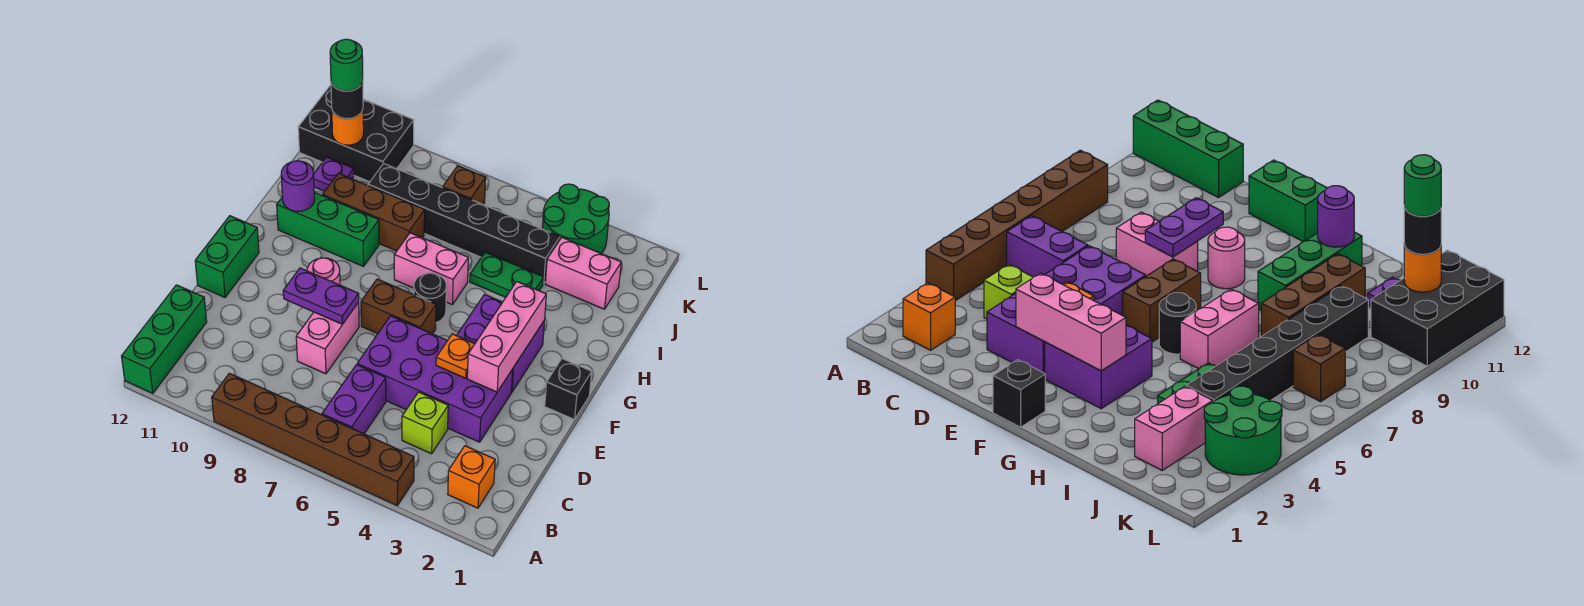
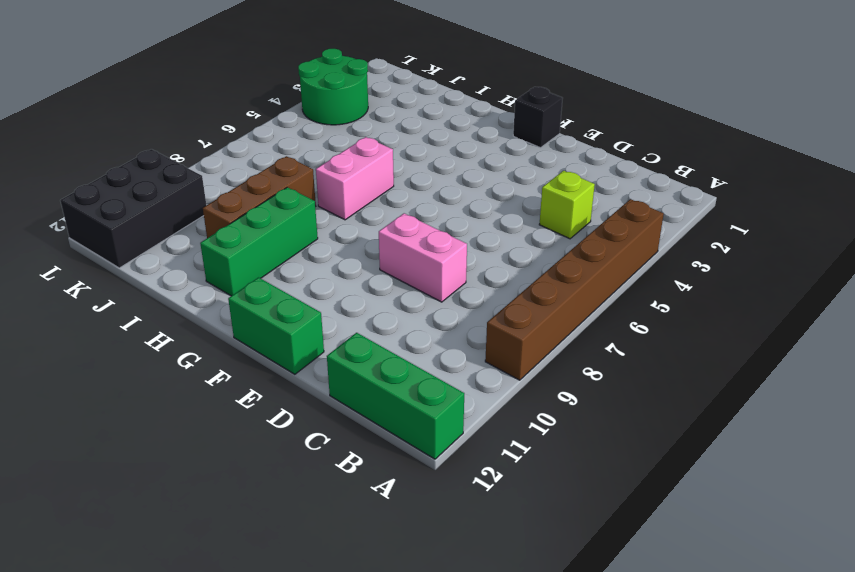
none -> orange 1x1 brick [448,446,495,508]
none -> purple 1x2 brick [322,365,386,434]
none -> purple 2x4 brick [357,316,513,442]
none -> purple 2x2 brick [457,294,545,392]

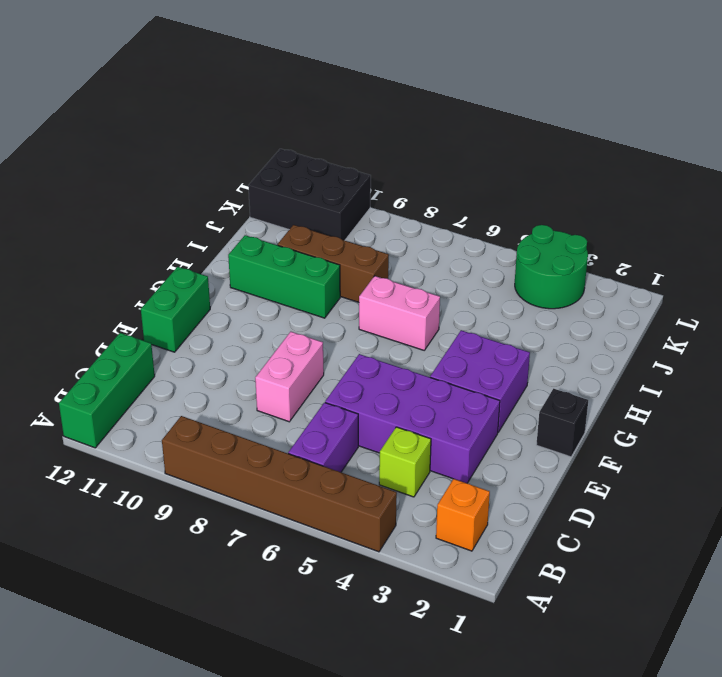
none -> brown 1x2 brick [361,279,436,334]
none -> pink 1x1 round brick [307,258,340,285]
none -> black 1x1 round brick [414,273,446,323]
none -> green 1x2 plate [470,252,544,297]

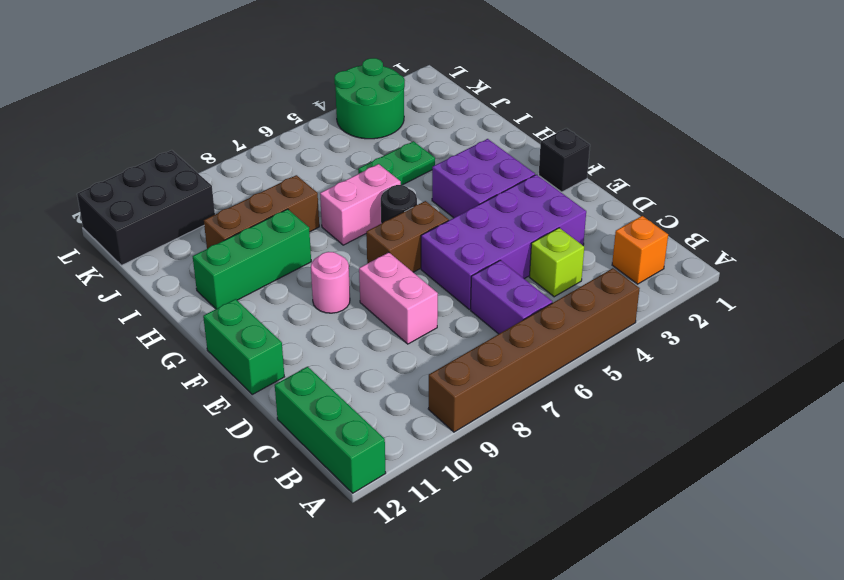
none -> pink 1x2 brick [545,238,621,309]
none -> black 1x6 brick [368,164,560,284]
none -> purple 1x1 plate [314,157,354,191]
none -> brown 1x1 brick [443,166,486,204]

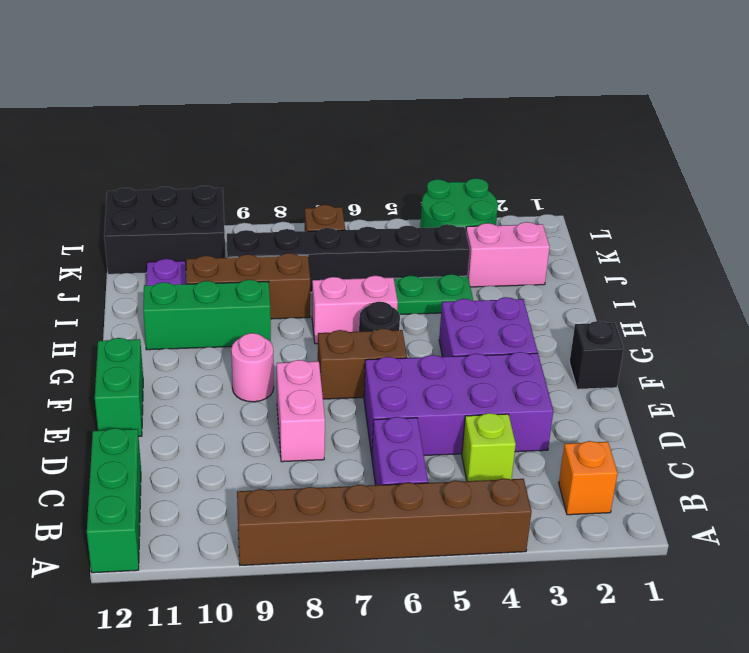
none -> pink 1x3 brick [467,282,546,392]
none -> orange 1x1 plate [436,334,474,378]
none -> purple 1x2 plate [283,268,359,324]
none -> purple 1x1 round brick [281,161,314,211]

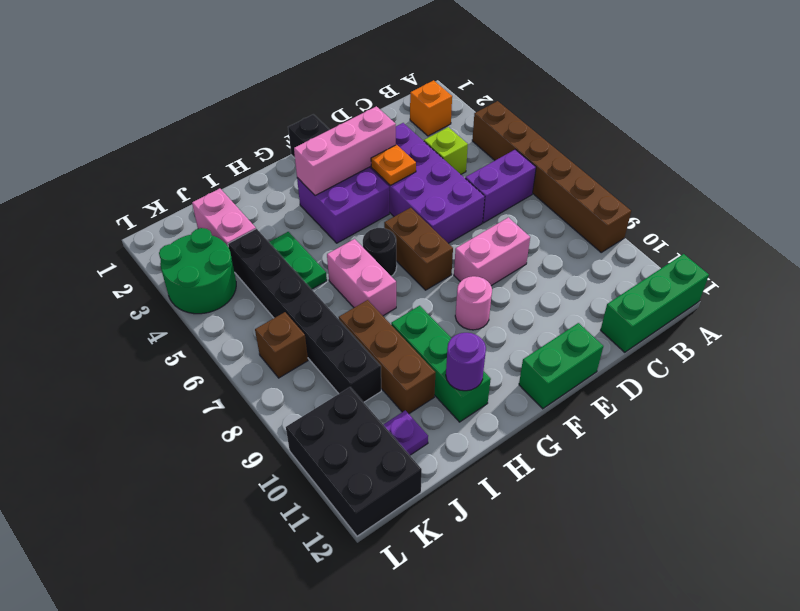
none -> purple 1x2 plate [283,268,359,324]
none -> orange 1x1 round brick [332,110,364,145]
none -> black 1x1 round brick [331,82,363,119]
none -> green 1x1 round brick [330,39,363,91]

